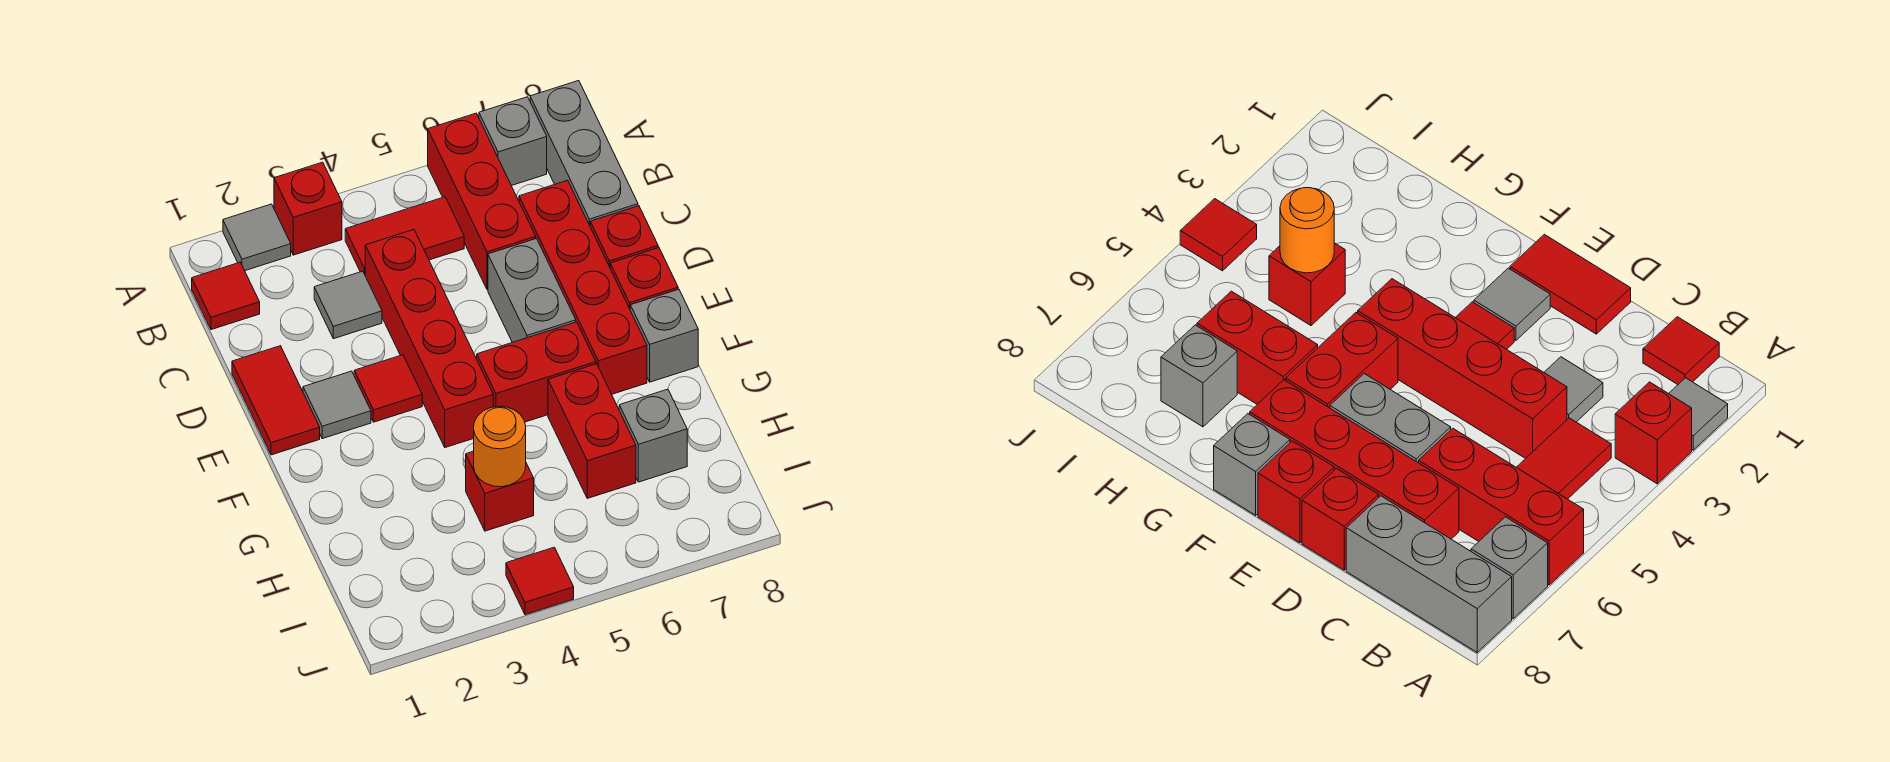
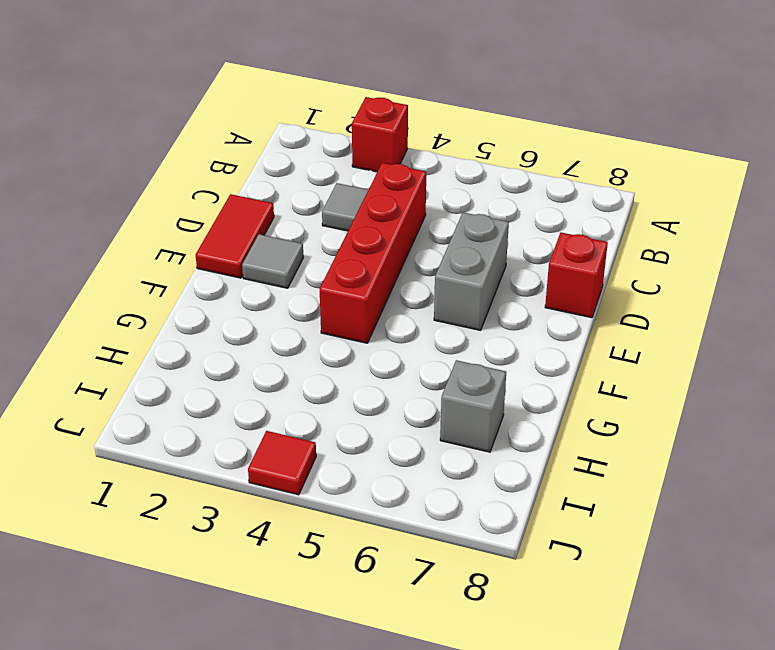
none -> grey 1x1 tile [223,204,291,271]
none -> red 1x3 brick [428,113,536,290]
none -> grey 1x1 brick [479,97,547,186]

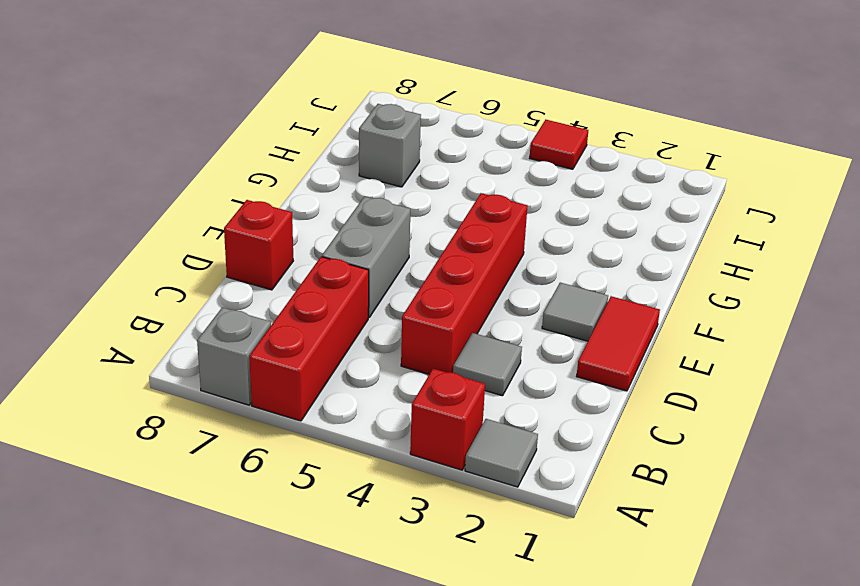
none -> grey 1x3 brick [530,81,638,225]
none -> red 1x1 tile [192,262,260,330]
none -> red 1x2 tile [345,197,464,274]

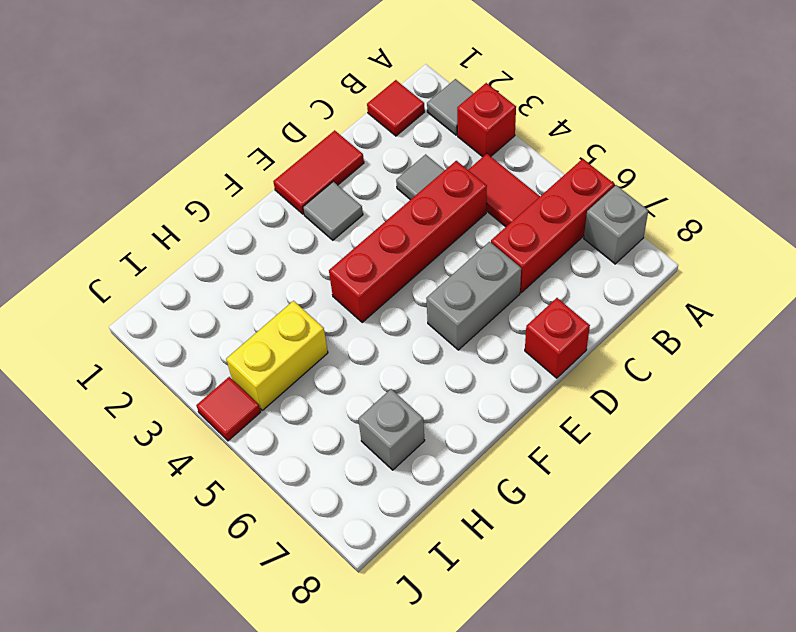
yellow 1x2 brick [226,301,328,410] -> red 1x1 brick [466,451,534,531]
none -> grey 1x3 brick [530,81,638,225]
none -> red 1x4 brick [519,180,647,394]
none -> red 1x1 tile [354,355,422,422]

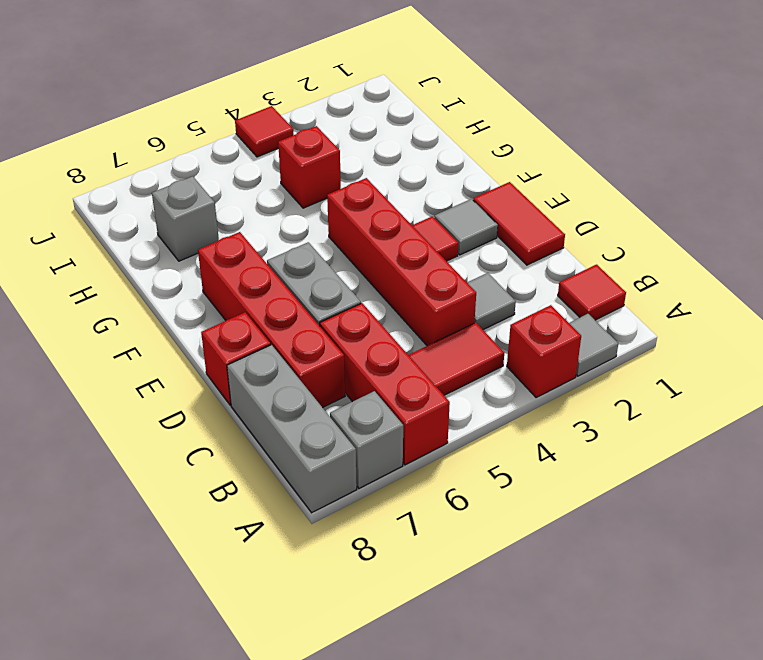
none -> red 1x1 brick [610,248,678,308]
none -> red 1x2 brick [477,322,596,422]
none -> grey 1x1 brick [630,289,698,382]

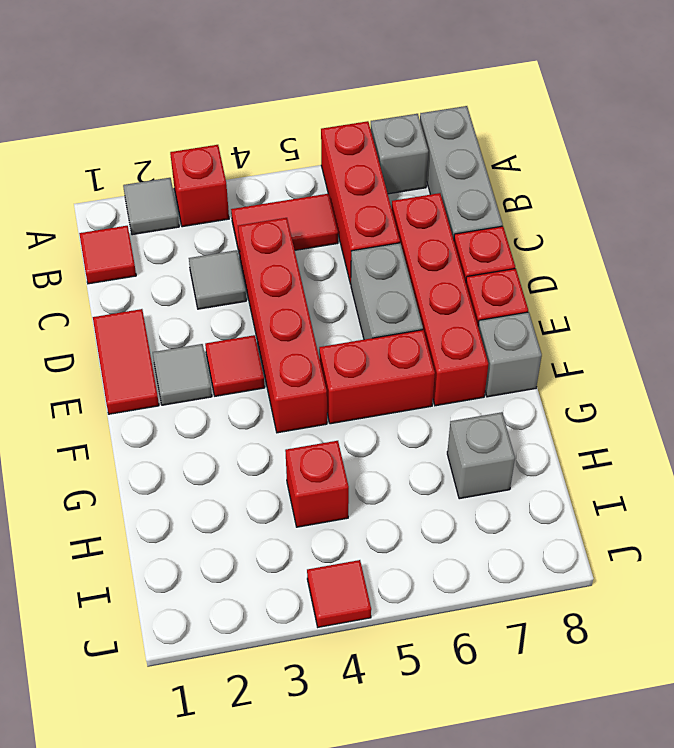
none -> red 1x2 brick [548,364,636,498]
none -> orange 1x1 round brick [474,406,526,487]

